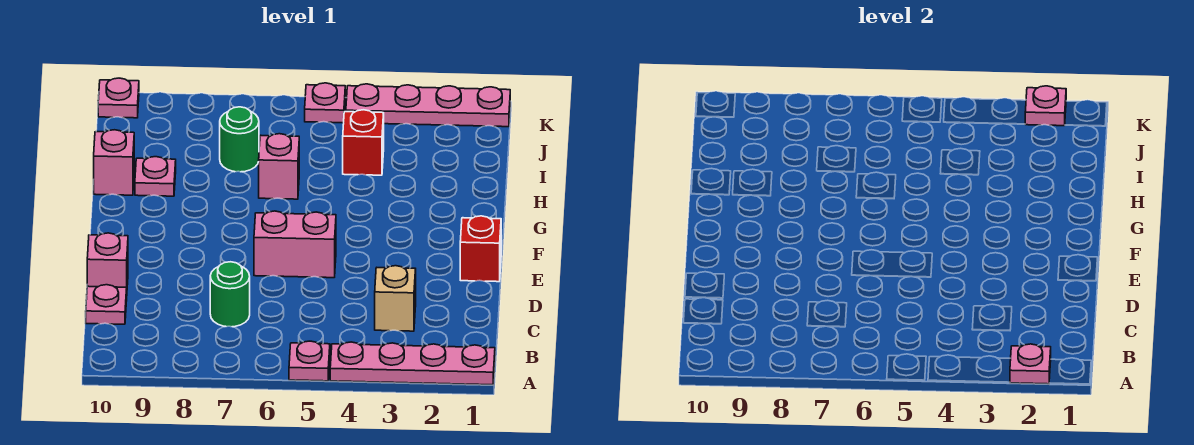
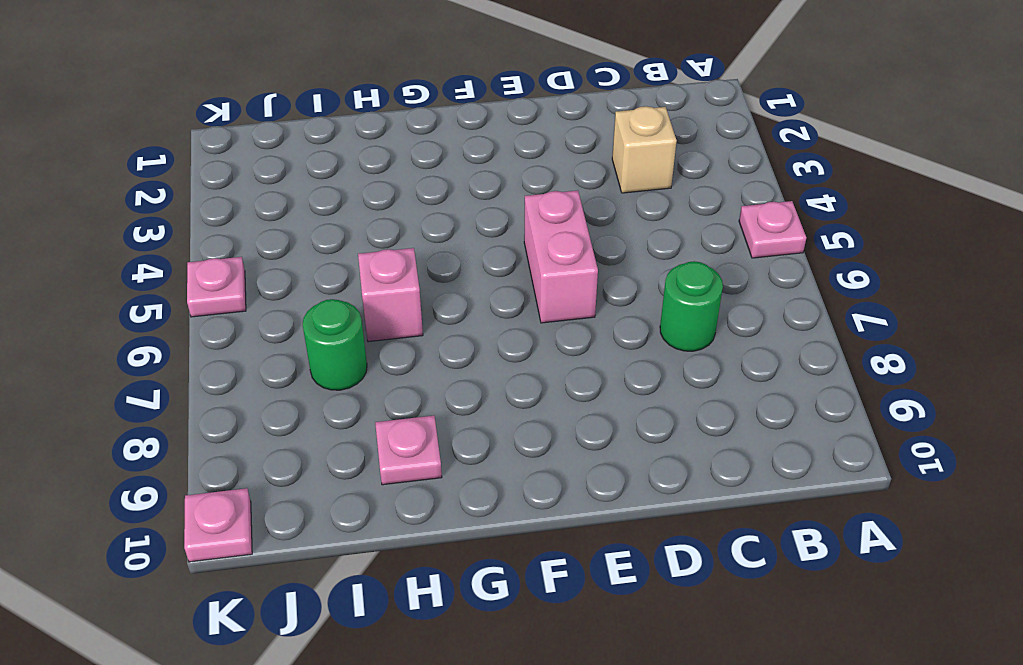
none -> pink 1x4 plate [330,342,495,385]
none -> pink 1x1 plate [86,285,127,324]
none -> pink 1x1 brick [87,233,128,287]

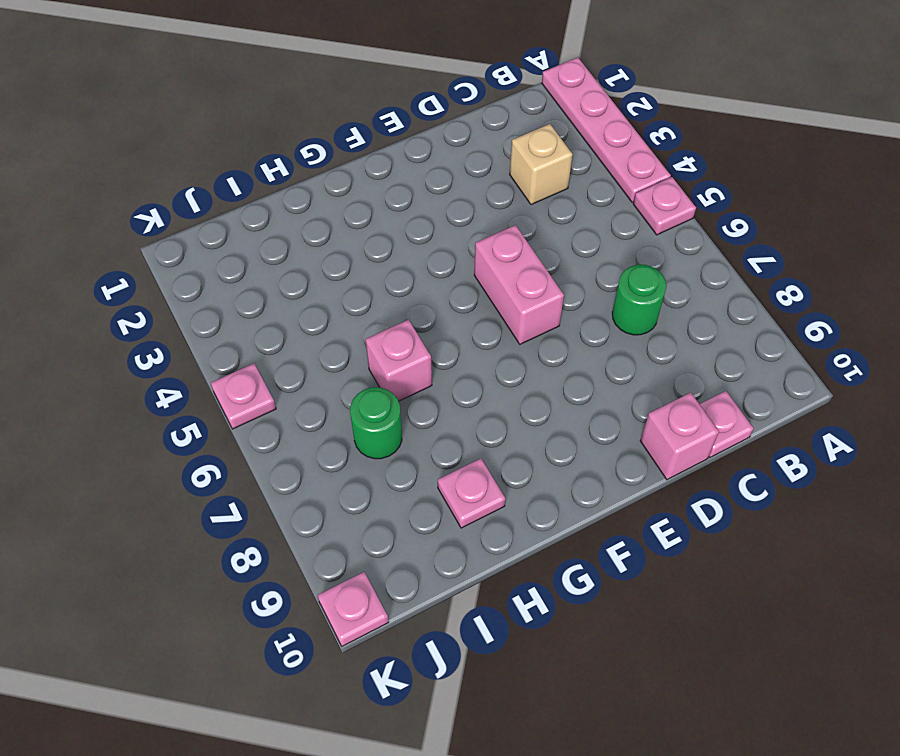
none -> red 1x1 brick [460,216,501,282]
none -> pink 1x1 brick [94,130,134,195]
none -> red 1x1 brick [343,110,384,175]

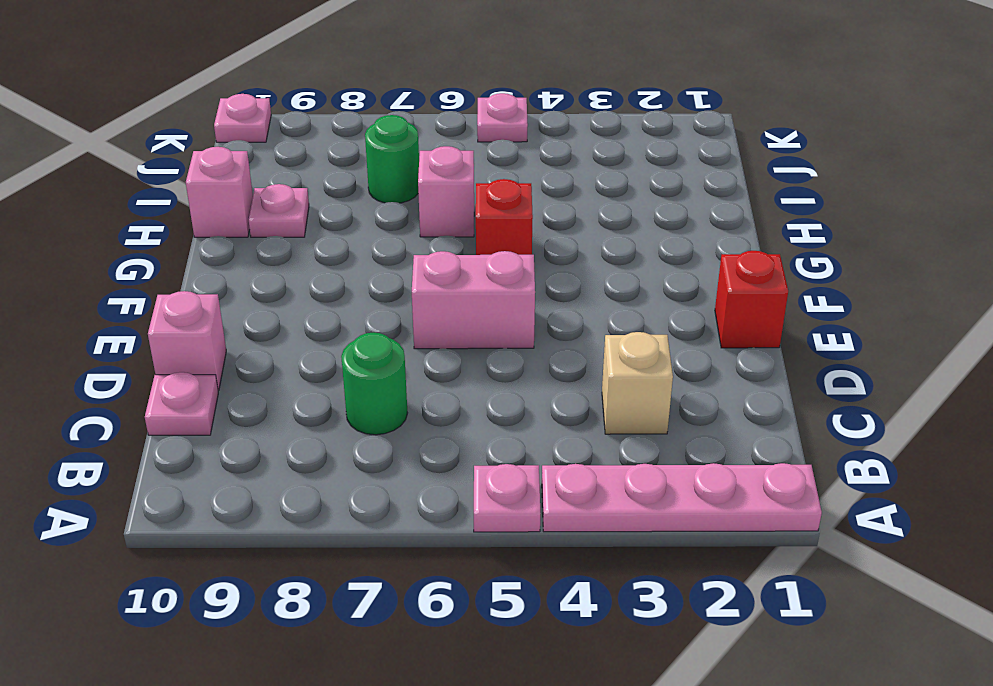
red 1x1 brick [476,179,533,255] -> red 1x1 brick moved to [343,110,384,175]
none -> pink 1x4 plate [346,84,510,127]
none -> pink 1x1 plate [1010,344,1051,384]
none -> pink 1x1 plate [1025,86,1066,126]

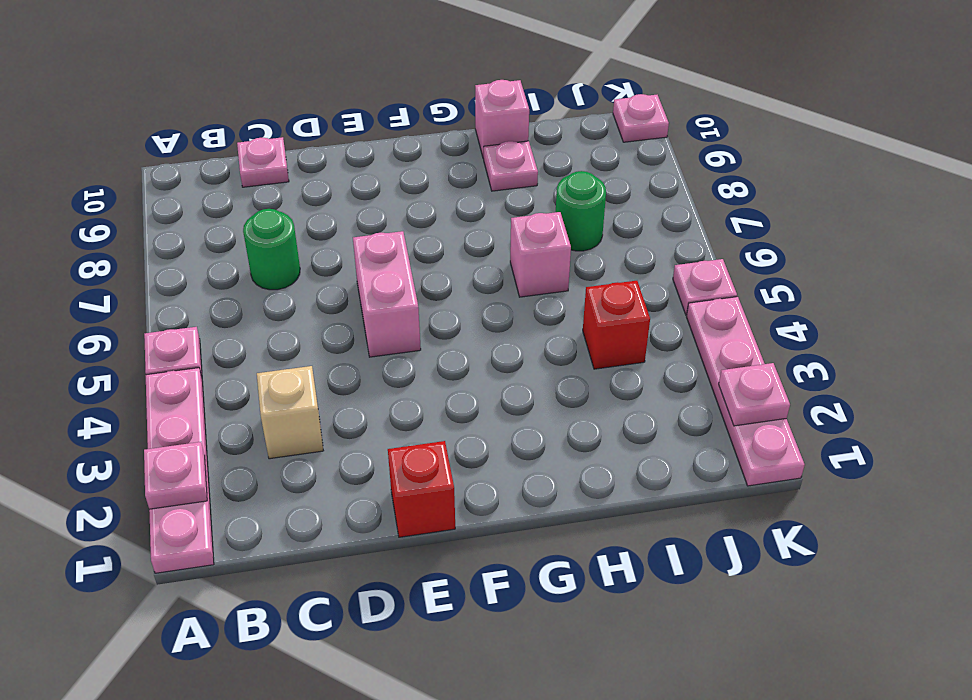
none -> pink 1x1 brick [87,233,128,287]

